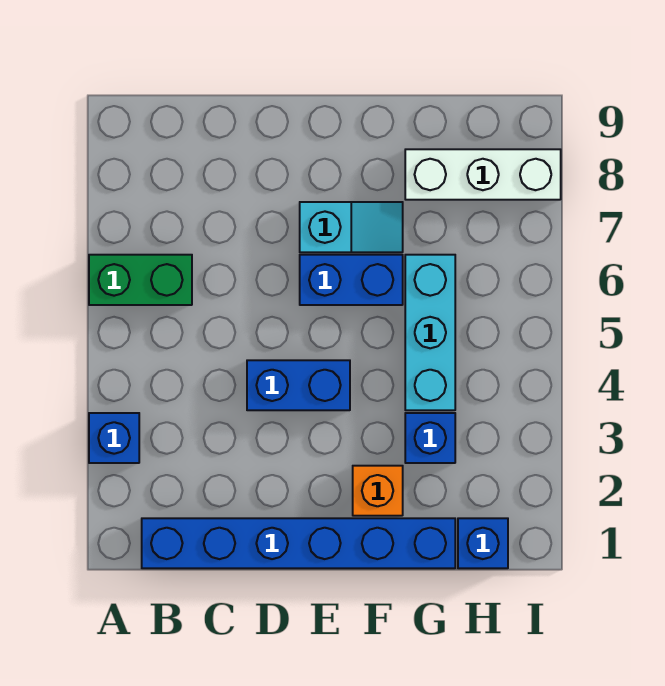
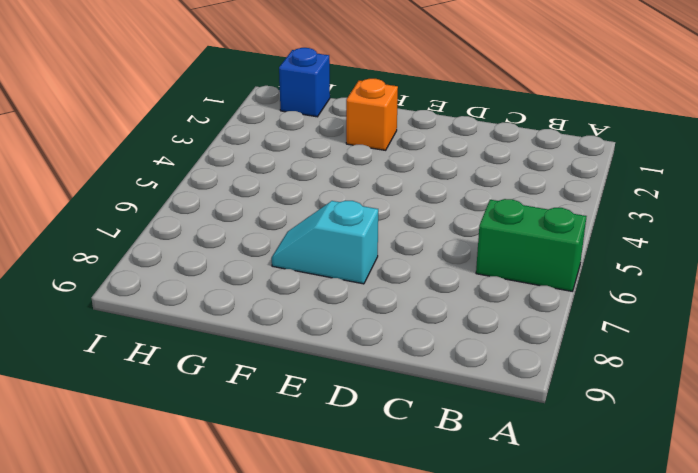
none -> blue 1x1 brick [89,413,139,463]
none -> blue 1x6 brick [142,518,455,568]

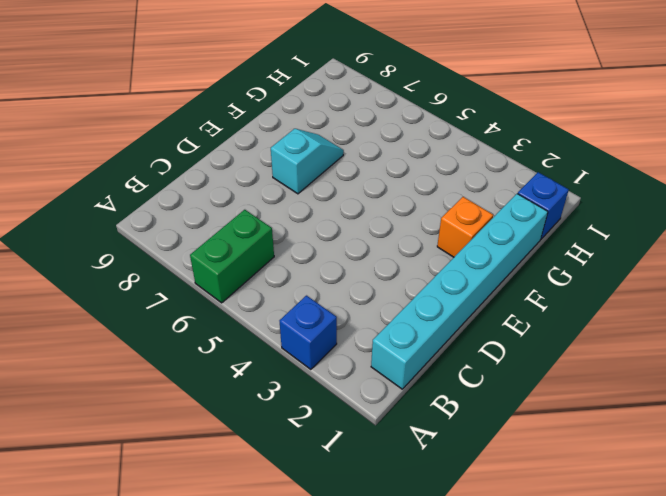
cyan 1x6 brick [371,194,548,389] -> blue 1x6 brick [142,518,455,568]
none -> blue 1x2 brick [247,360,350,410]
none -> blue 1x2 brick [300,255,403,305]

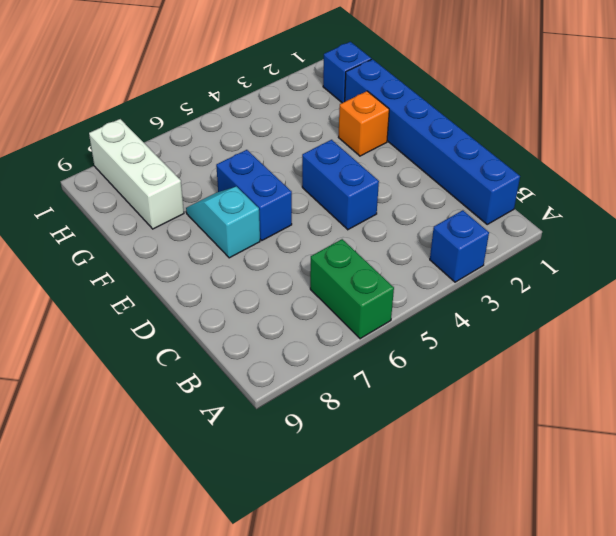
none -> blue 1x1 brick [405,413,455,463]
none -> cyan 1x3 brick [405,255,455,410]

